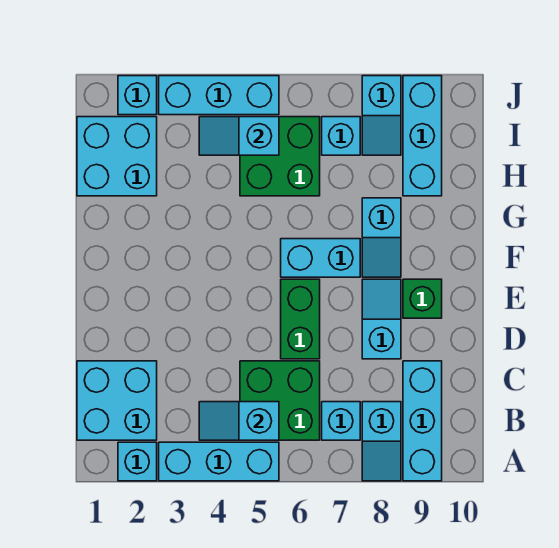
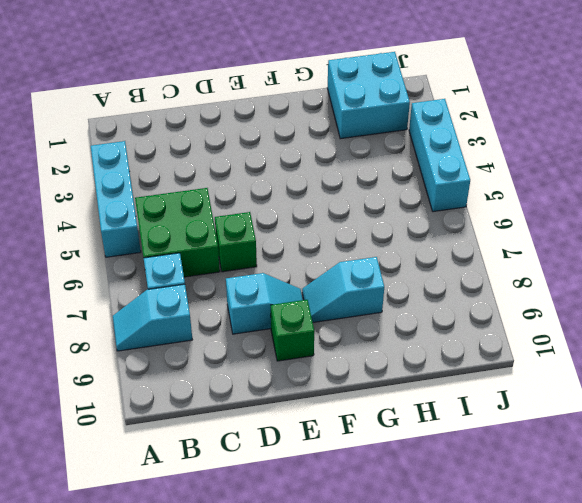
green 1x1 brick [215,212,257,272] -> green 1x2 brick [281,279,320,359]
none -> cyan 1x1 brick [118,442,157,481]
none -> cyan 1x3 brick [403,361,442,481]
none -> cyan 2x2 brick [77,361,157,440]

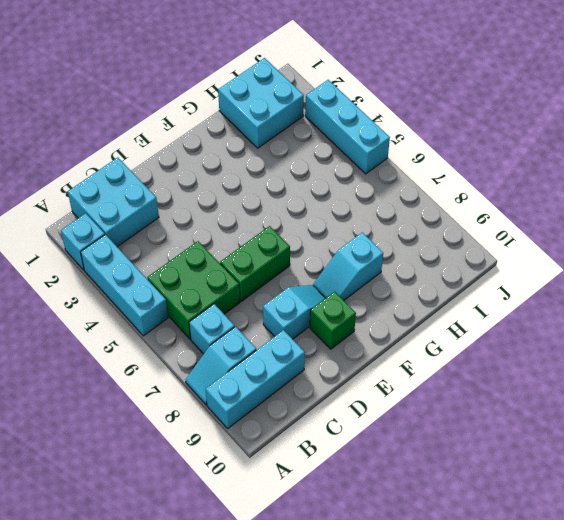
none -> cyan 1x2 brick [281,239,360,277]
none -> green 2x2 brick [240,117,320,196]
none -> cyan 1x3 brick [403,76,442,196]

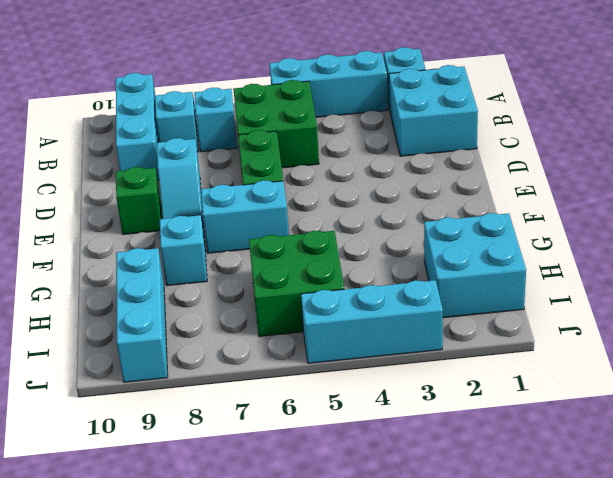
none -> cyan 1x1 brick [322,117,360,155]
none -> cyan 1x2 slope [362,76,401,155]
none -> cyan 1x1 brick [118,76,157,115]

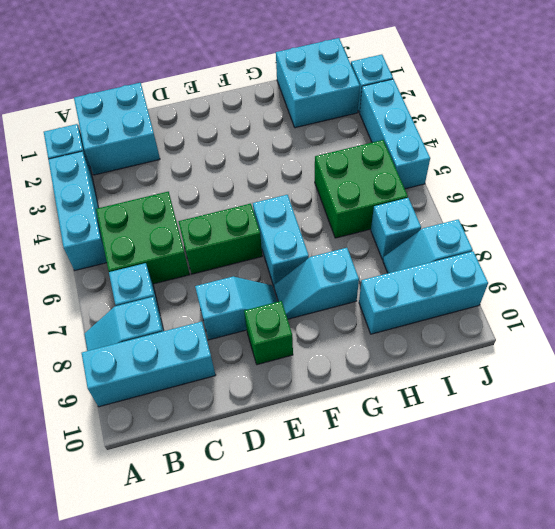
none -> cyan 1x2 slope [199,402,279,440]
none -> cyan 1x2 slope [199,117,279,155]

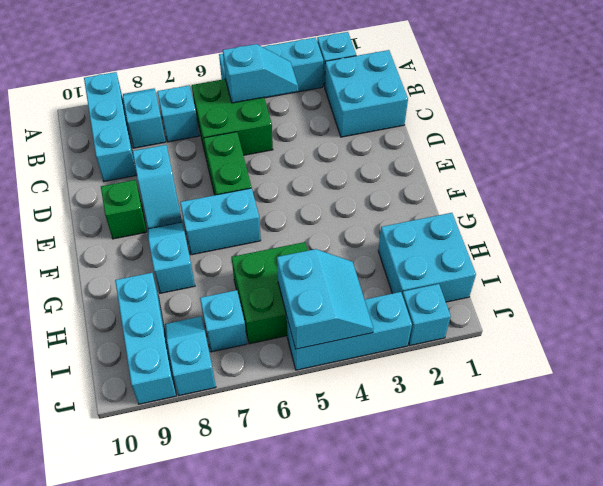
cyan 2x2 slope [277,249,373,349] -> cyan 1x2 slope [199,117,279,155]

